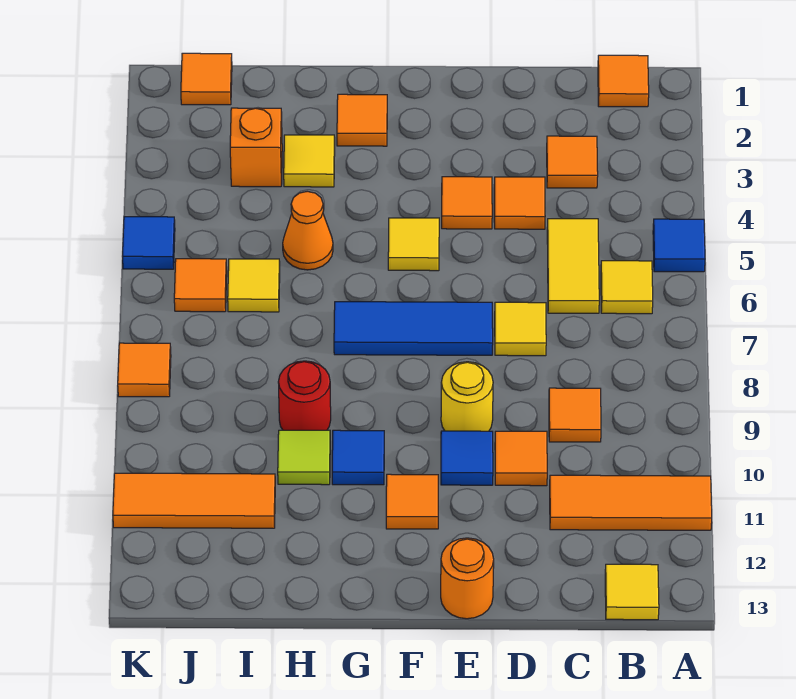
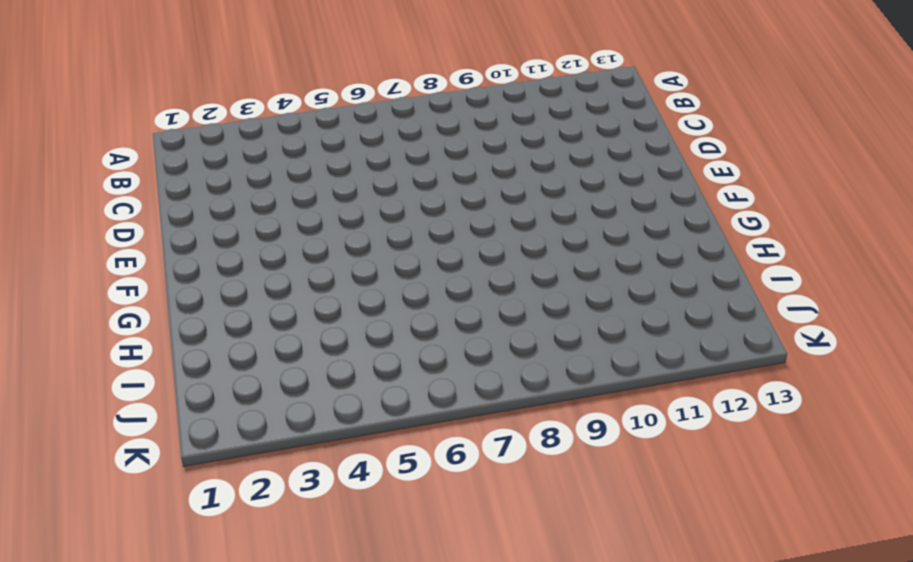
none -> blue 1x1 tile [653,219,705,272]
none -> orange 1x3 tile [550,475,712,530]
none -> orange 1x1 tile [598,55,649,107]
none -> yellow 1x1 tile [601,261,653,314]

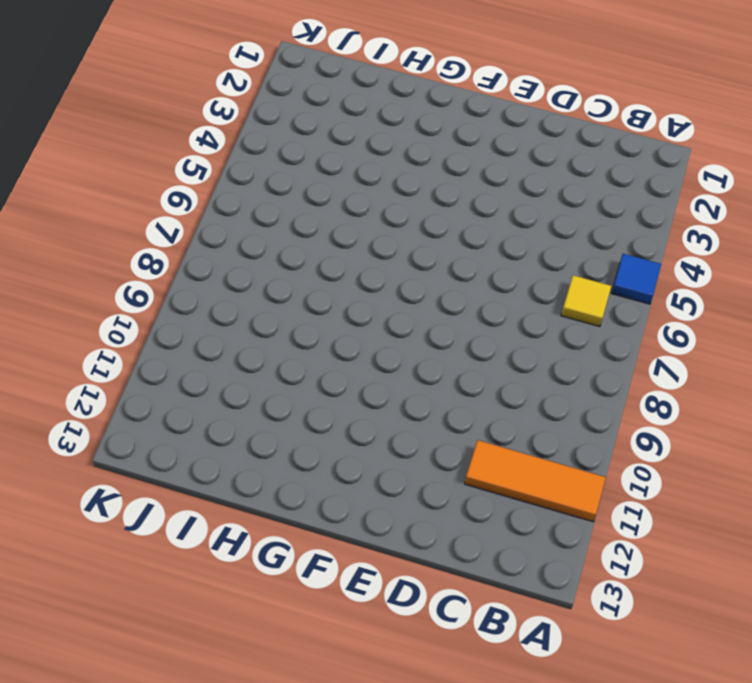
none -> orange 1x1 tile [598,55,649,107]
none -> yellow 1x1 tile [605,564,659,620]
none -> orange 1x1 tile [547,136,598,188]
none -> yellow 1x2 tile [547,219,599,313]

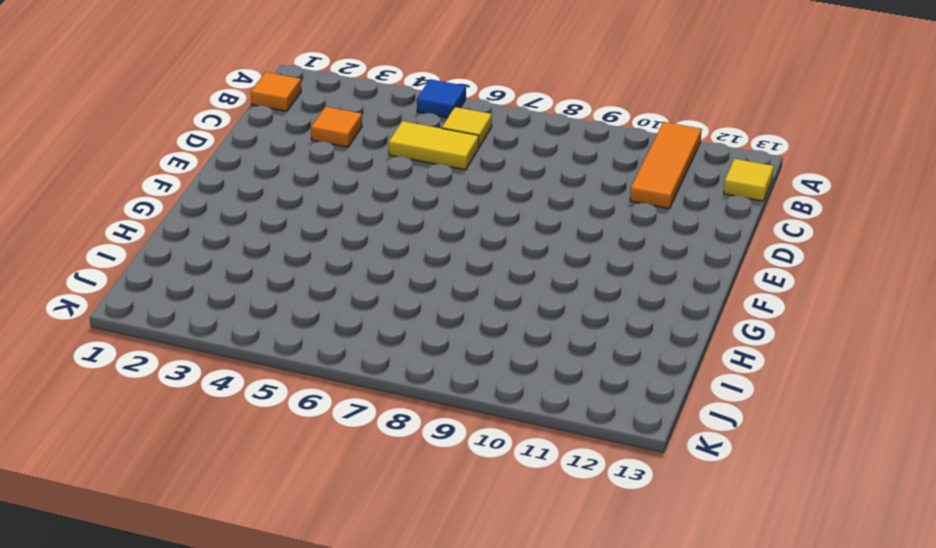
none -> orange 1x1 tile [549,388,601,442]
none -> orange 1x1 tile [494,177,545,229]
none -> yellow 1x1 tile [495,302,546,356]
none -> orange 1x1 tile [495,431,547,486]

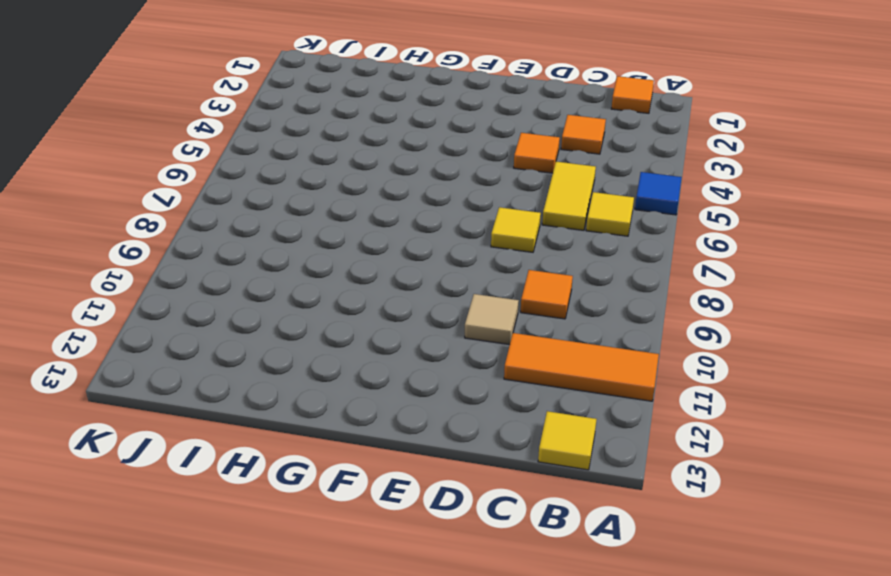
tan 1x1 tile [465,294,519,345] -> orange 1x1 tile [495,431,547,486]
none -> orange 1x1 tile [442,177,492,229]
none -> blue 1x3 tile [334,302,493,355]
none -> yellow 1x1 round brick [441,362,493,431]
none -> blue 1x1 tile [441,431,493,485]

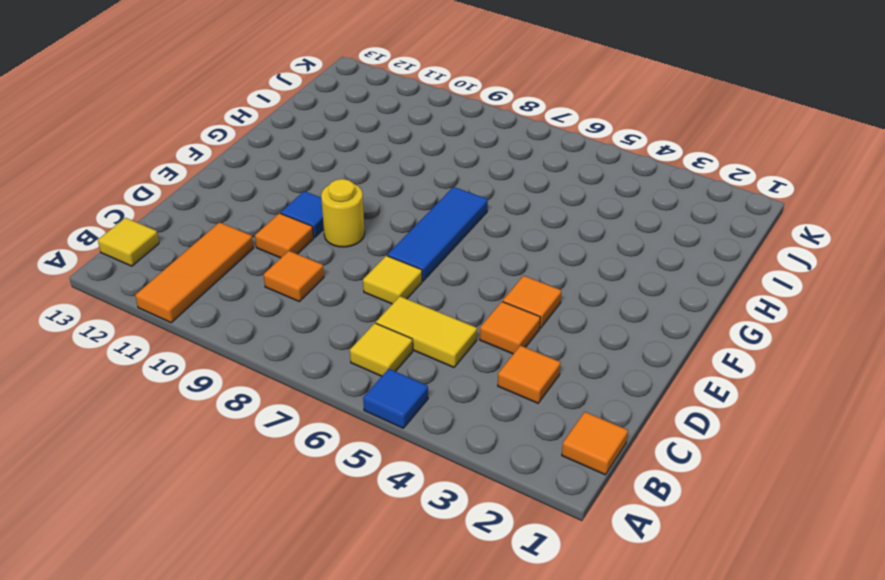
none -> orange 1x1 round brick [441,538,494,619]
none -> yellow 1x1 tile [388,218,439,271]
none -> orange 1x1 tile [386,474,438,529]
none -> orange 1x1 tile [337,94,387,146]

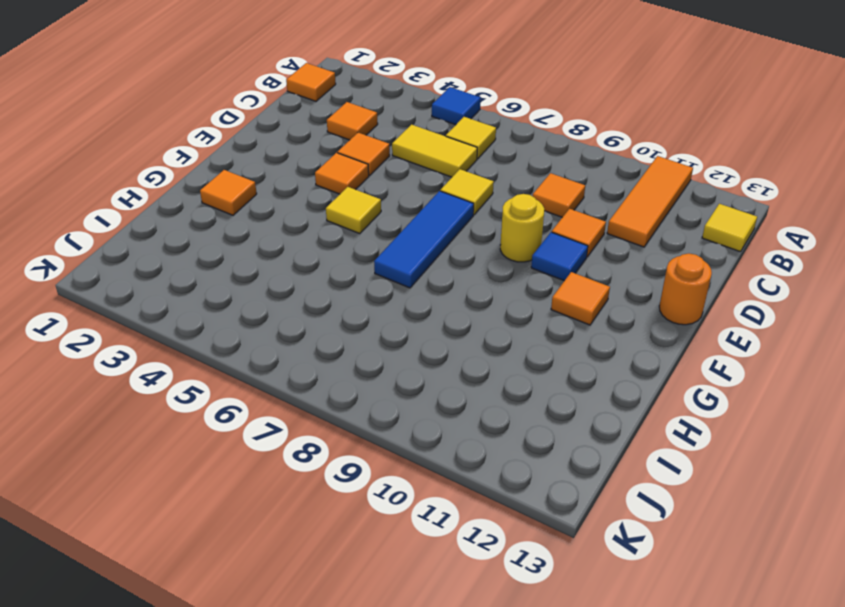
none -> blue 1x1 tile [332,430,384,485]
none -> yellow 1x1 tile [284,135,335,187]
none -> orange 1x1 cone [283,191,333,270]
none -> red 1x1 round brick [278,361,331,430]

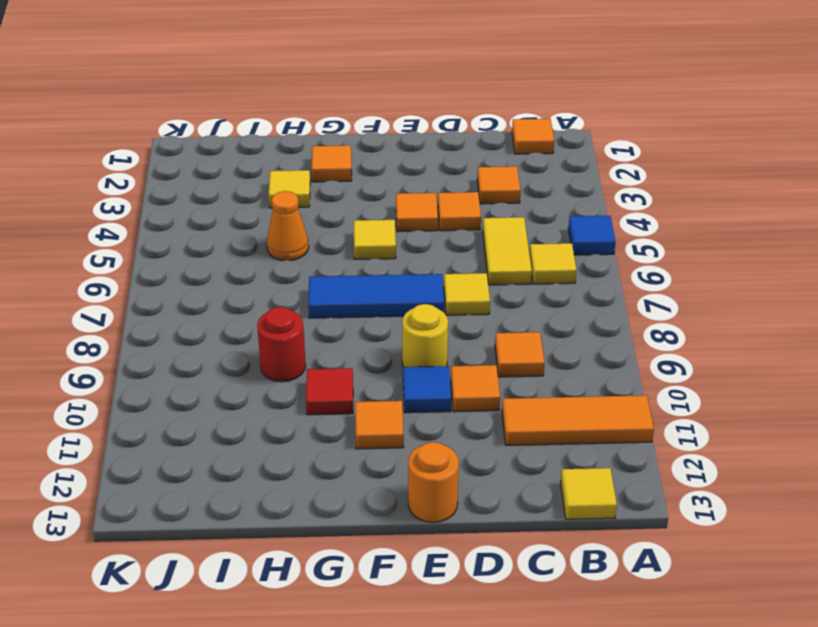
red 1x1 tile [306,368,353,415] -> blue 1x1 tile [332,430,384,485]
none -> lime 1x1 tile [278,430,330,485]
none -> orange 1x1 brick [230,108,282,187]
none -> yellow 1x1 tile [228,259,280,312]
none -> orange 1x3 tile [113,473,275,528]

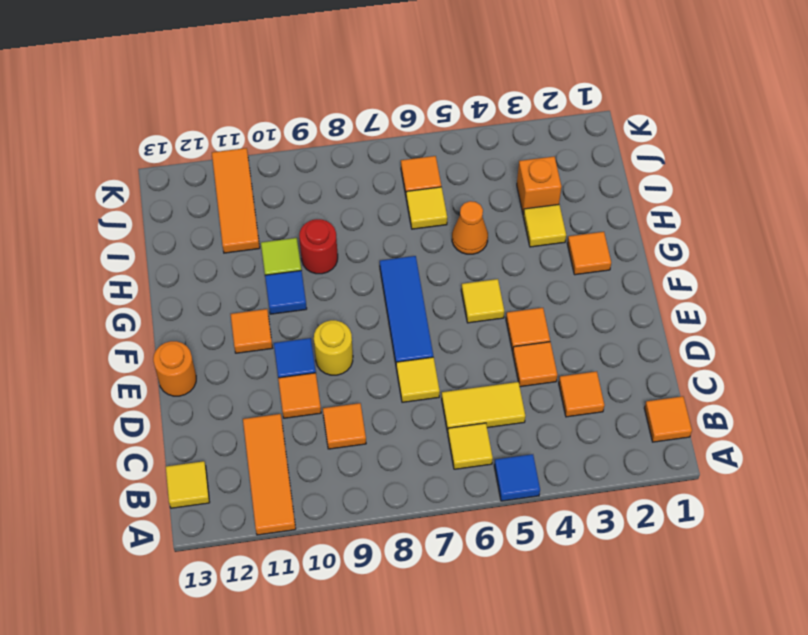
none -> orange 1x1 tile [181,53,232,105]
none -> blue 1x1 tile [122,217,175,269]
none -> orange 1x1 tile [118,343,171,397]

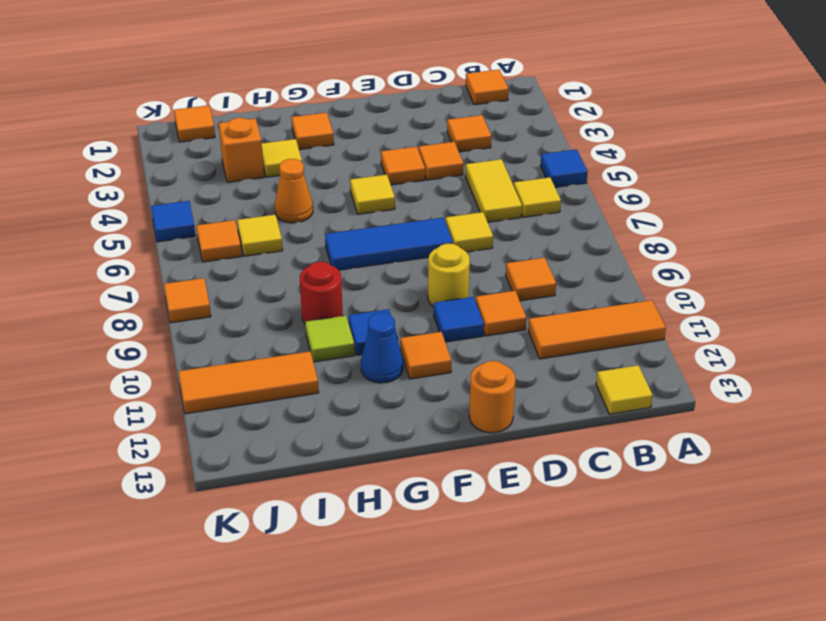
blue 1x1 cone [361,313,403,383] -> none

